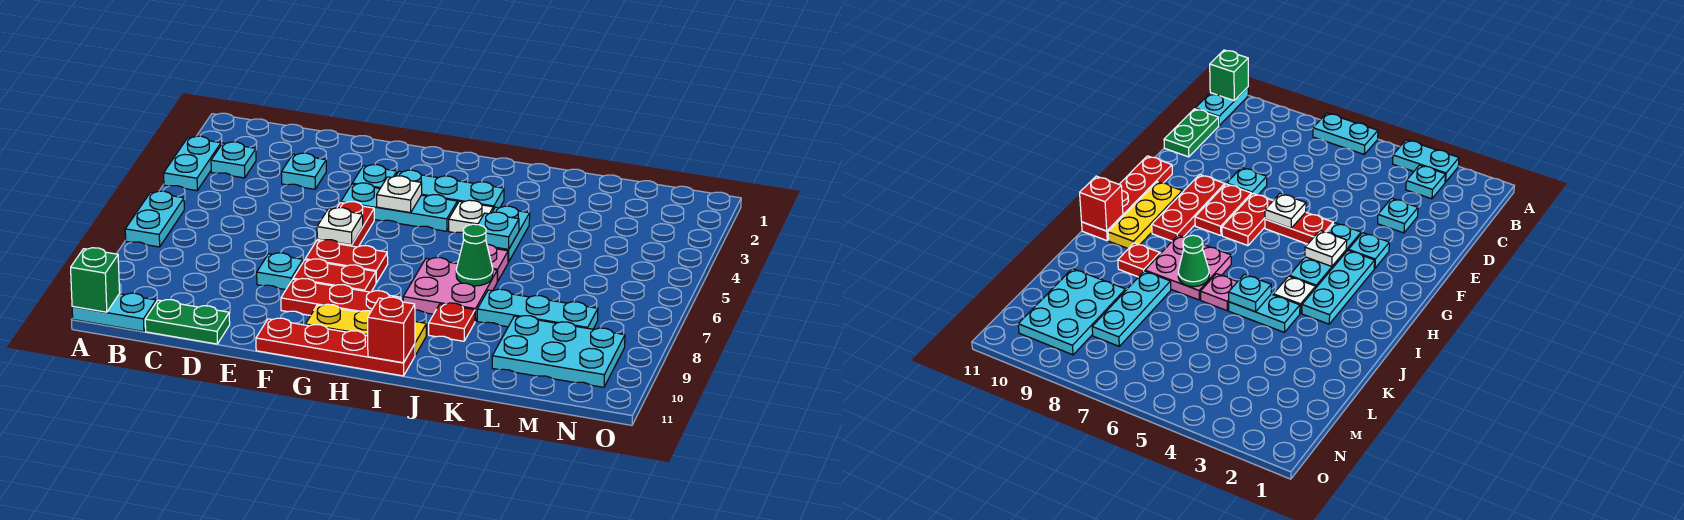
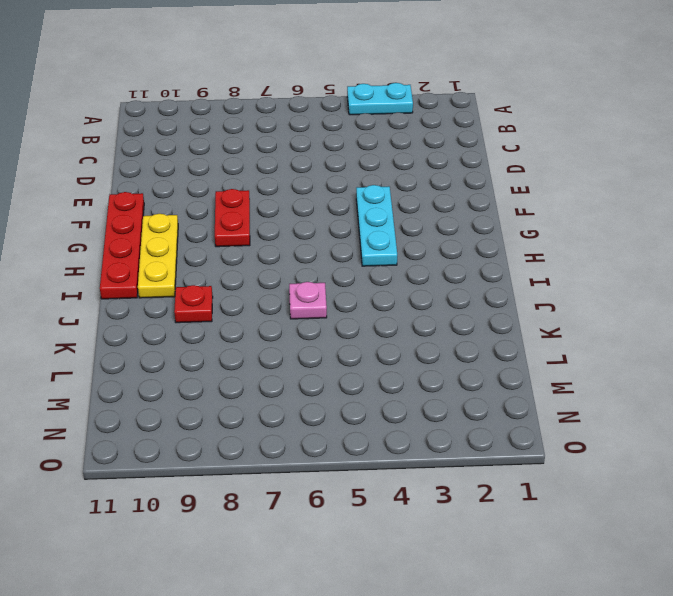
none -> cyan 1x2 plate [125,191,184,247]
none -> cyan 1x2 plate [72,293,156,332]
none -> cyan 1x1 plate [211,142,256,178]

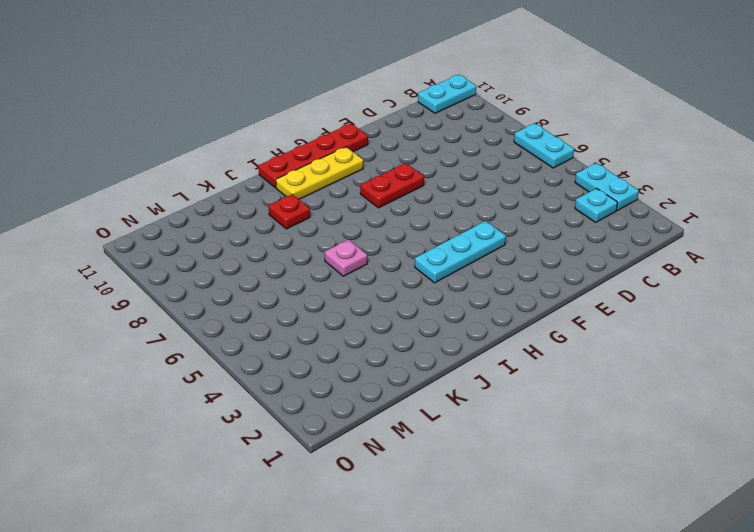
none -> green 1x2 plate [145,300,230,344]
none -> cyan 1x1 plate [281,153,326,189]
none -> cyan 1x1 plate [257,253,303,290]

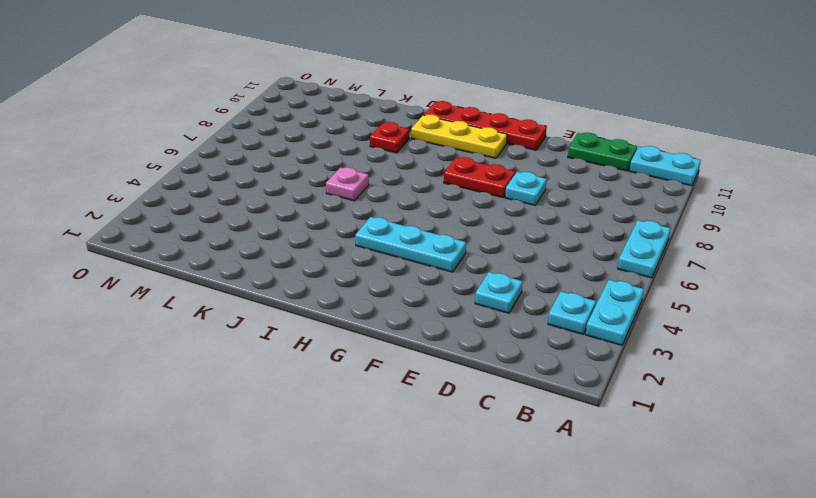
none -> cyan 1x1 plate [352,165,397,188]
none -> red 1x2 plate [317,202,374,247]
none -> red 1x2 plate [305,240,388,283]

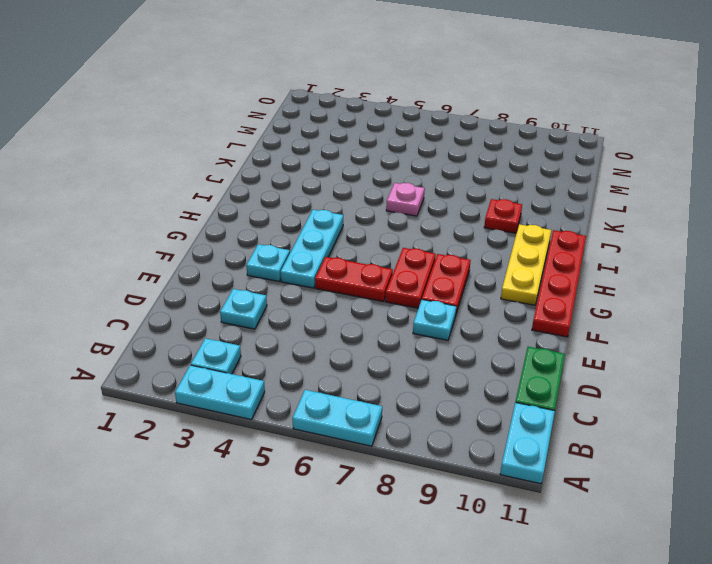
none -> red 1x3 plate [281,278,401,316]
none -> cyan 1x3 plate [396,170,504,210]
none -> white 1x1 plate [449,200,493,233]

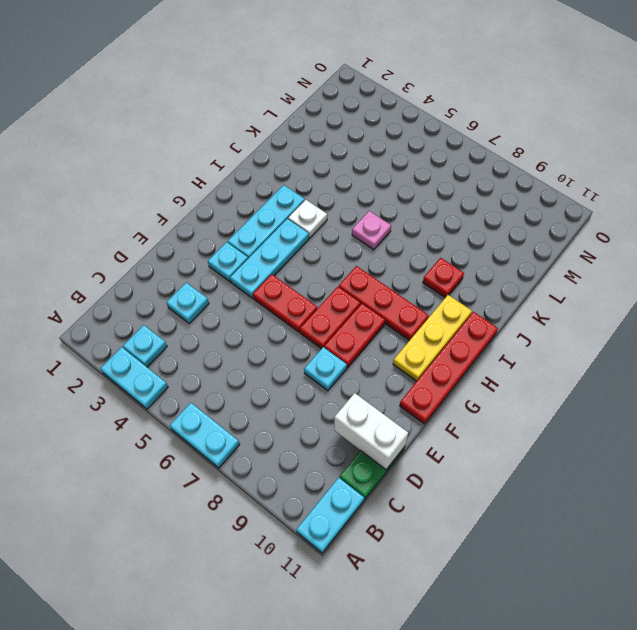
white 1x2 brick [334,393,408,469] -> none
red 1x3 plate [339,266,429,340] -> red 1x3 plate turned to [281,278,401,316]
none -> pink 2x2 plate [403,258,498,321]
none -> cyan 1x2 plate [492,206,530,262]
none -> cyan 1x3 plate [477,289,598,329]

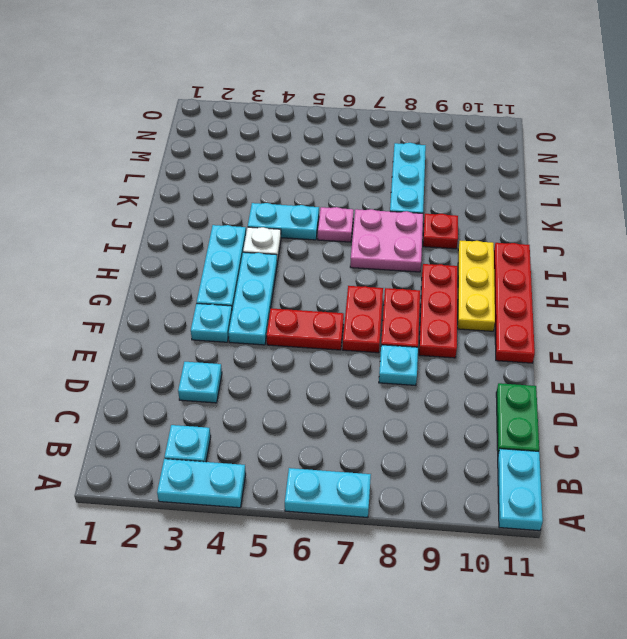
none -> cyan 2x3 plate [492,316,625,387]
none -> green 1x1 brick [71,248,120,312]
none -> white 1x1 plate [317,208,363,245]

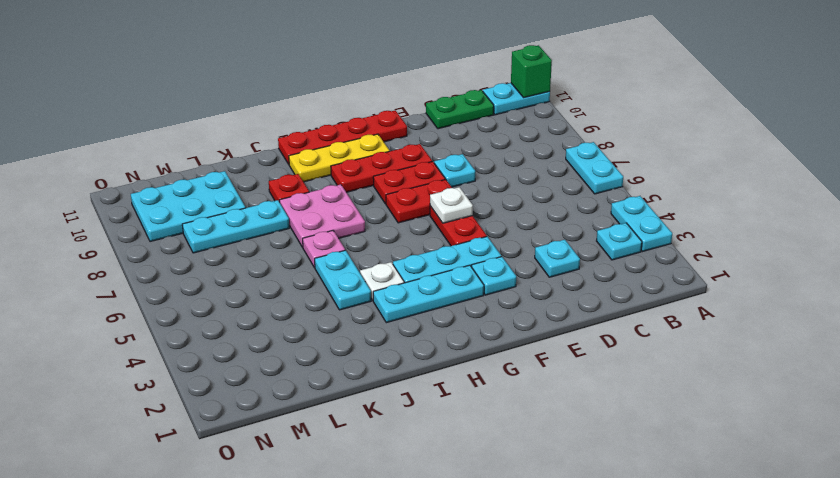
none -> white 1x1 plate [377,176,422,213]
none -> red 1x1 brick [368,297,415,363]
none -> cyan 1x1 plate [478,212,519,249]

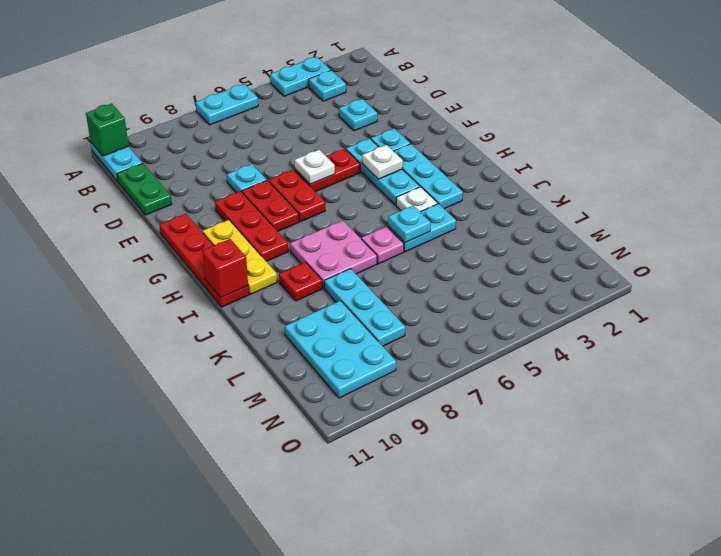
none -> green 1x1 cone [456,224,493,286]

